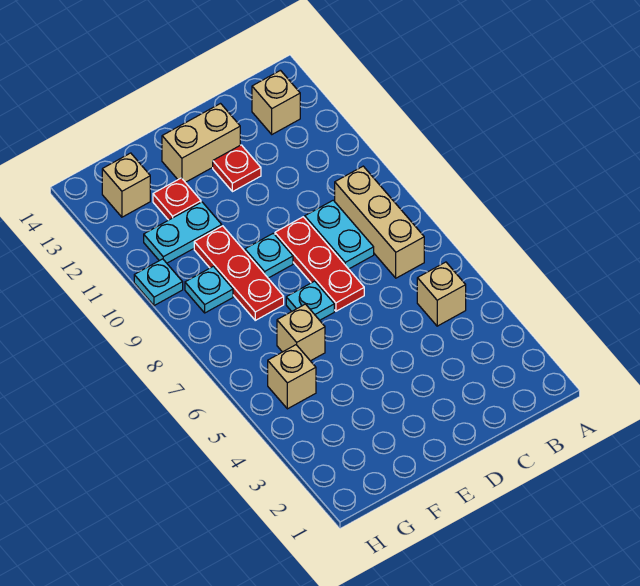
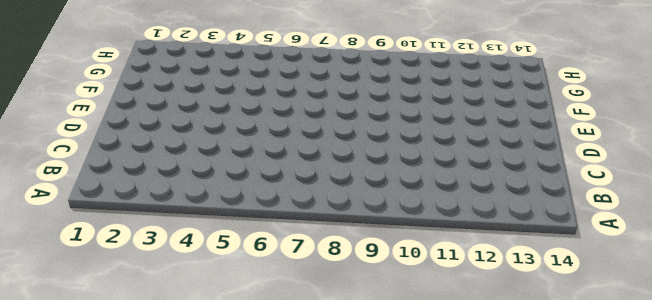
none -> tan 1x1 brick [417,262,466,326]
none -> tan 1x3 brick [335,166,424,278]
none -> tan 1x1 brick [252,70,300,134]

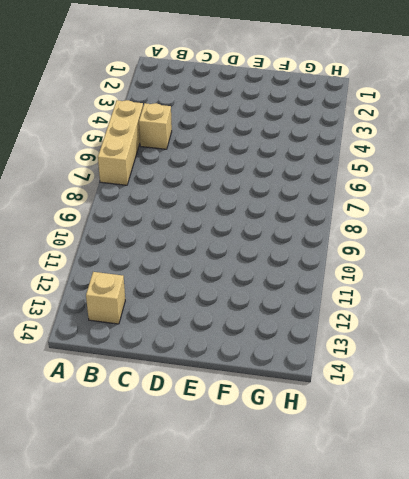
tan 1x3 brick [98,100,143,185] -> tan 1x3 brick moved to [335,166,424,278]
none -> cyan 1x2 plate [305,200,374,269]
none -> red 1x3 plate [275,217,364,311]
none -> red 1x1 plate [213,145,261,192]

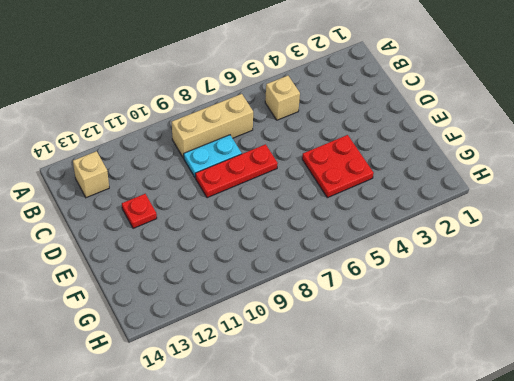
red 2x2 plate [302,135,374,198] -> none
none -> tan 1x2 brick [162,104,240,182]
none -> cyan 1x1 plate [286,281,334,320]
none -> cyan 1x1 plate [245,233,293,278]

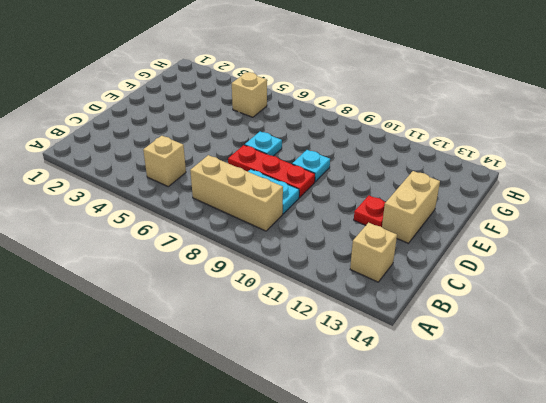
none -> tan 1x1 brick [277,304,325,361]
none -> red 1x3 plate [194,226,284,320]
none -> cyan 1x2 plate [144,202,222,263]

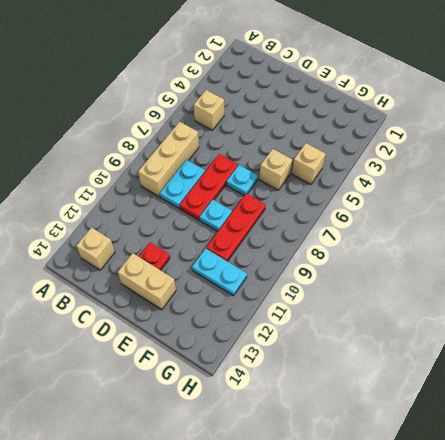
none -> red 1x1 plate [153,178,201,220]
none -> cyan 1x1 plate [185,266,233,313]
none -> tan 1x1 brick [102,153,150,217]

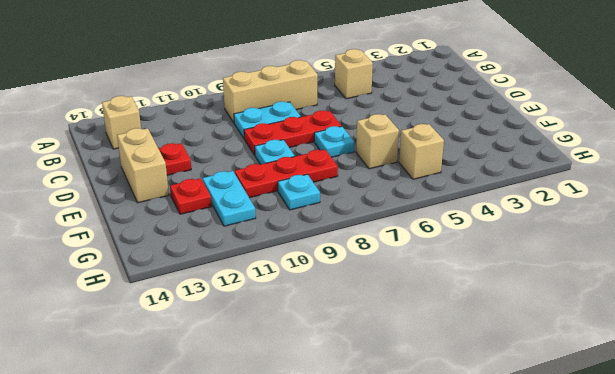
none -> tan 1x1 brick [102,153,150,217]
none -> cyan 1x1 plate [134,259,183,306]

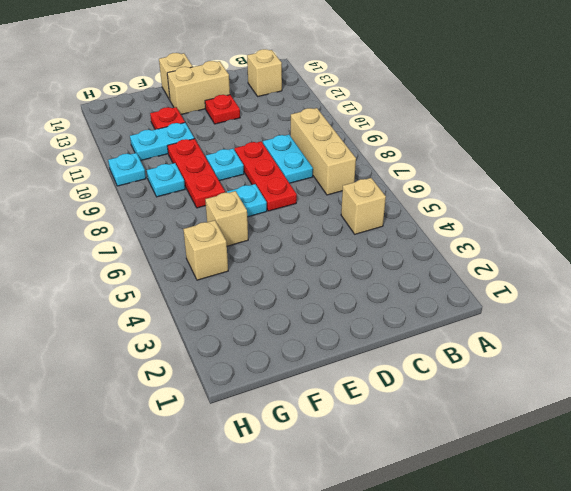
tan 1x1 brick [159,53,193,100] -> tan 1x1 brick moved to [102,153,150,217]

